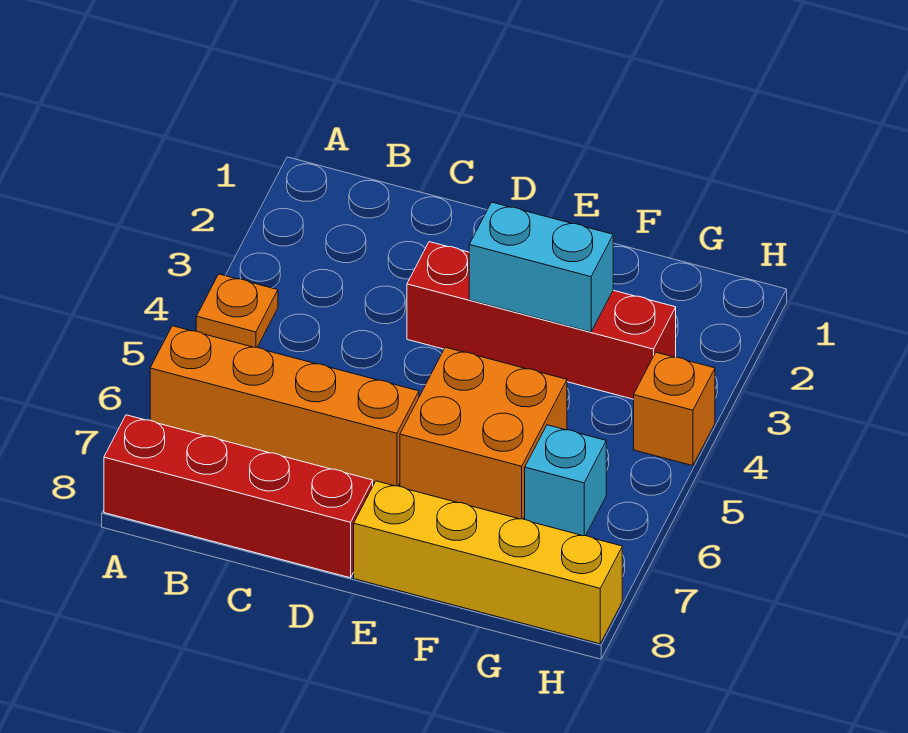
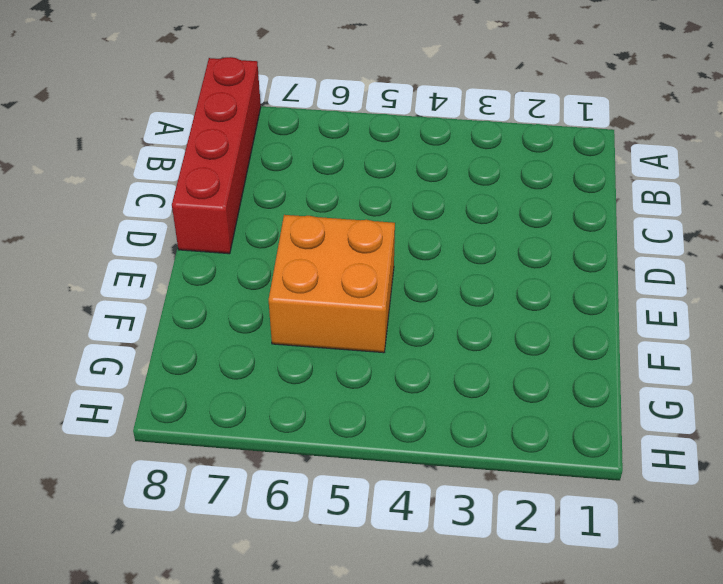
none -> orange 1x1 plate [196,274,278,347]
none -> orange 1x4 brick [150,326,419,486]

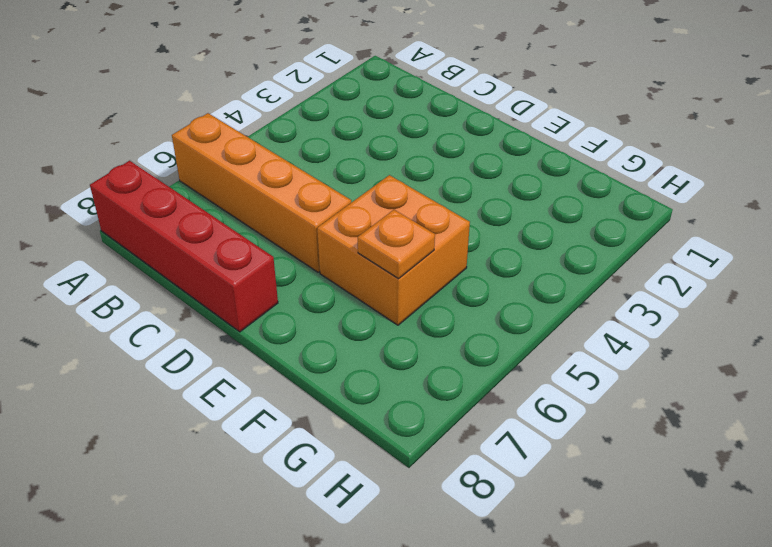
orange 1x1 plate [358,210,435,279] -> orange 1x1 plate moved to [196,274,278,347]
none -> red 1x4 brick [407,242,676,399]
none -> yellow 1x4 brick [354,481,622,644]

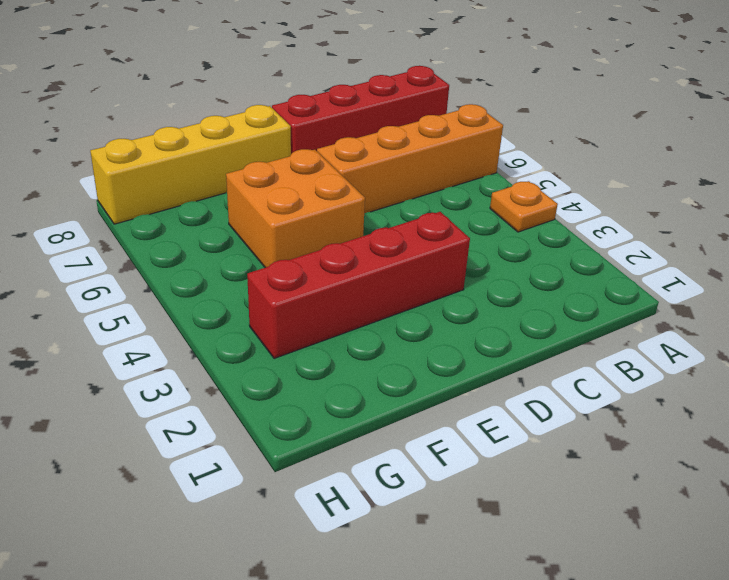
none -> cyan 1x1 brick [525,425,606,536]
none -> orange 1x1 brick [634,352,715,466]

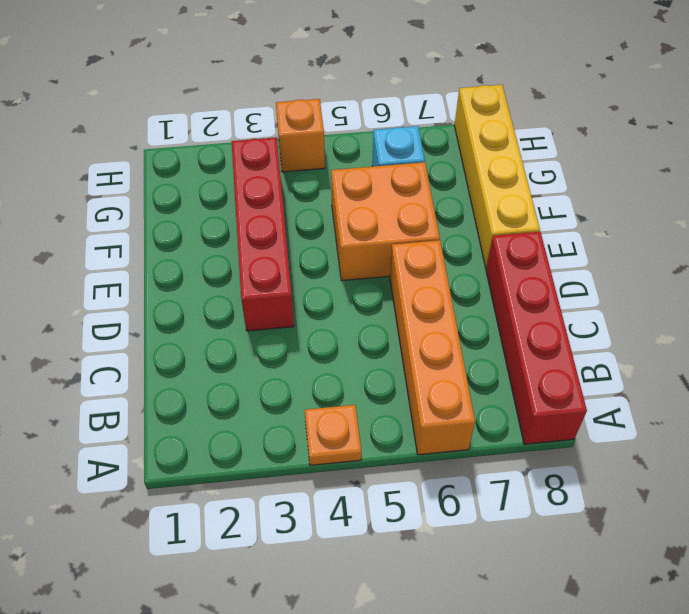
none -> cyan 1x2 brick [469,202,613,332]

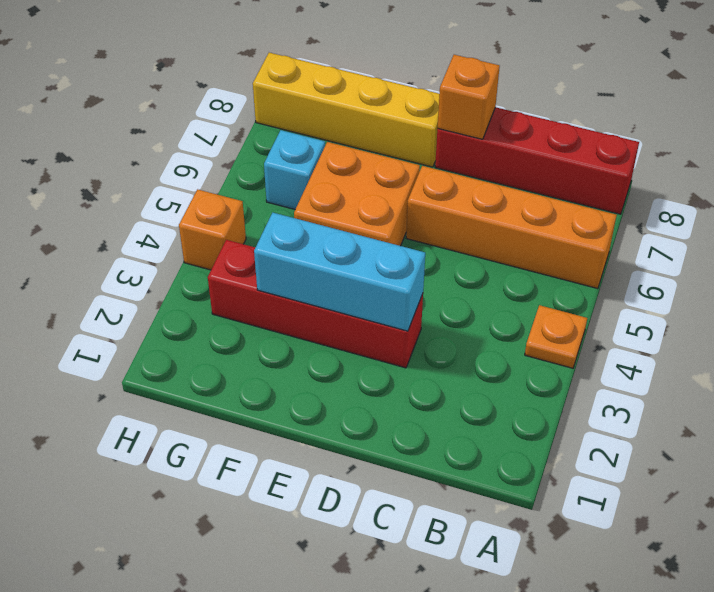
cyan 1x3 brick [254,213,425,331] -> cyan 1x2 brick [469,202,613,332]
orange 1x1 brick [438,55,500,139] -> none

